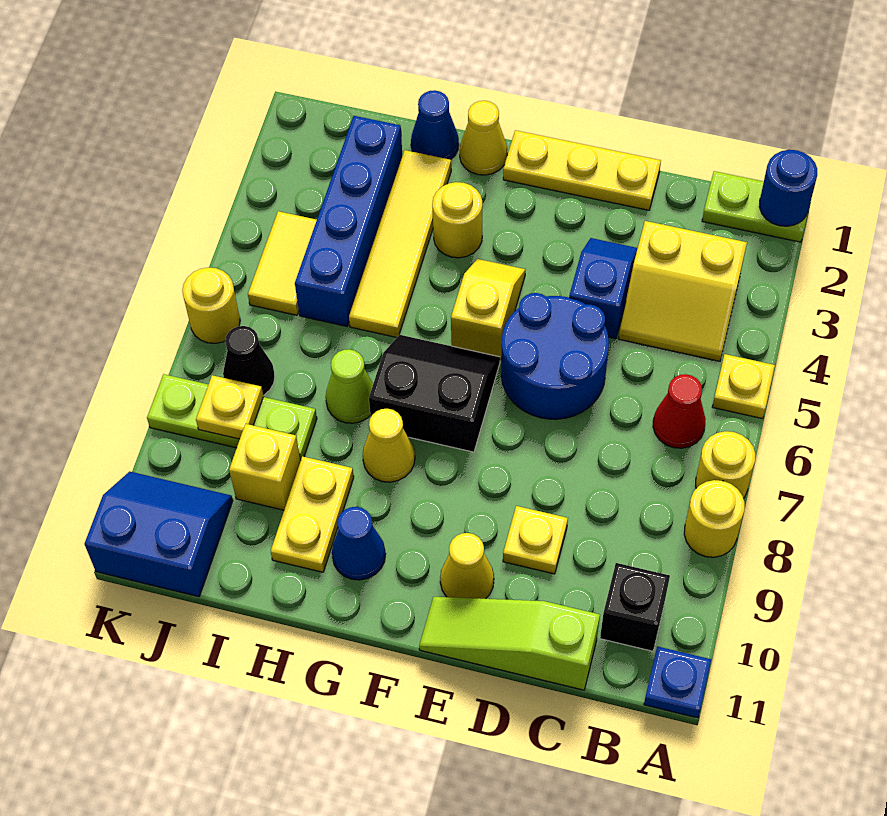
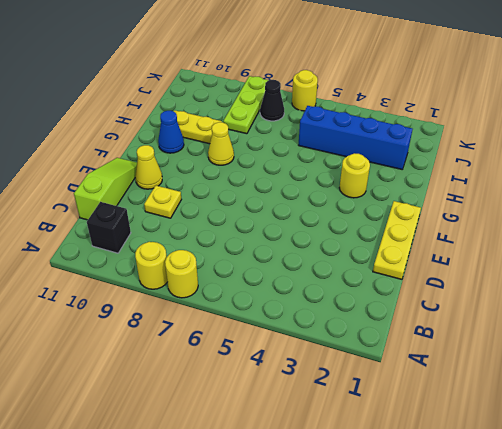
none -> lime 1x2 plate [702,171,808,242]
none -> yellow 1x1 plate [712,354,775,419]
none -> blue 1x1 plate [644,646,711,718]
none -> yellow 2x2 slope [619,221,747,361]

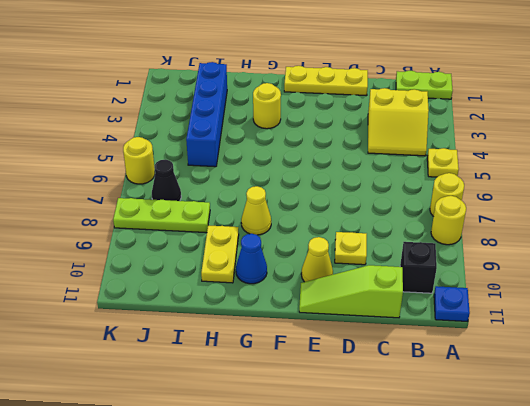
none -> red 1x1 cone [653,374,706,448]
none -> blue 1x2 slope [569,238,638,339]
none -> blue 2x2 round brick [501,293,609,419]
none -> yellow 1x2 slope [451,259,525,360]

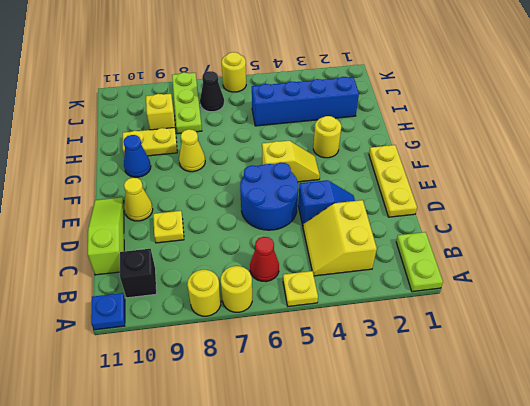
none -> black 2x2 slope [369,335,500,452]
none -> yellow 1x1 cone [460,101,507,175]
none -> blue 1x1 cone [411,90,459,160]
none -> yellow 1x4 tile [349,150,451,337]

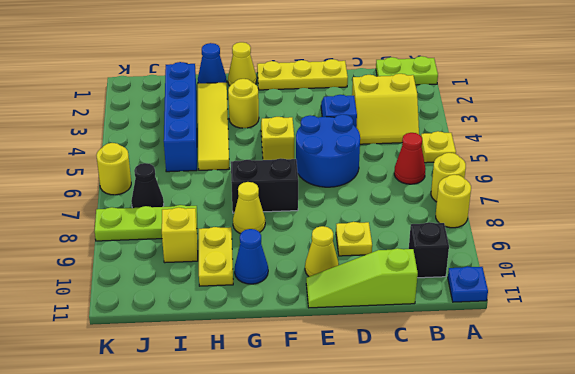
none -> lime 1x1 cone [326,349,373,423]
none -> yellow 1x2 tile [248,211,317,315]
none -> blue 2x2 slope [84,471,233,597]
none -> blue 1x1 round brick [759,150,817,226]

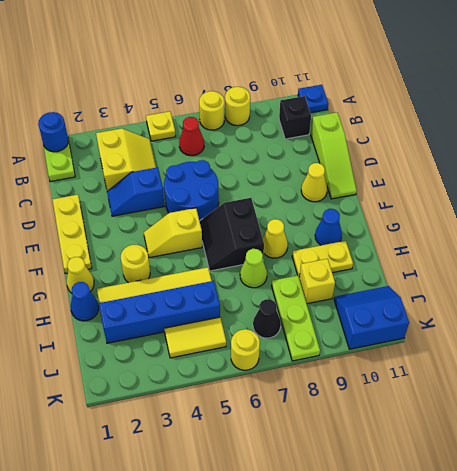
blue 2x2 slope [334,286,409,349] -> blue 2x2 slope turned to [84,471,233,597]
none -> yellow 1x1 plate [503,506,568,574]
none -> yellow 1x1 plate [196,375,263,439]

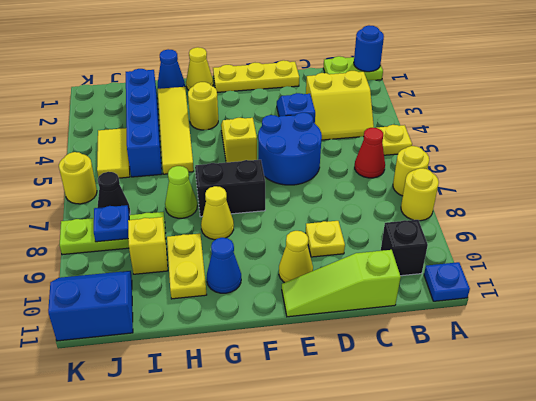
blue 1x1 plate [94,205,129,242] -> yellow 1x1 plate [196,375,263,439]

